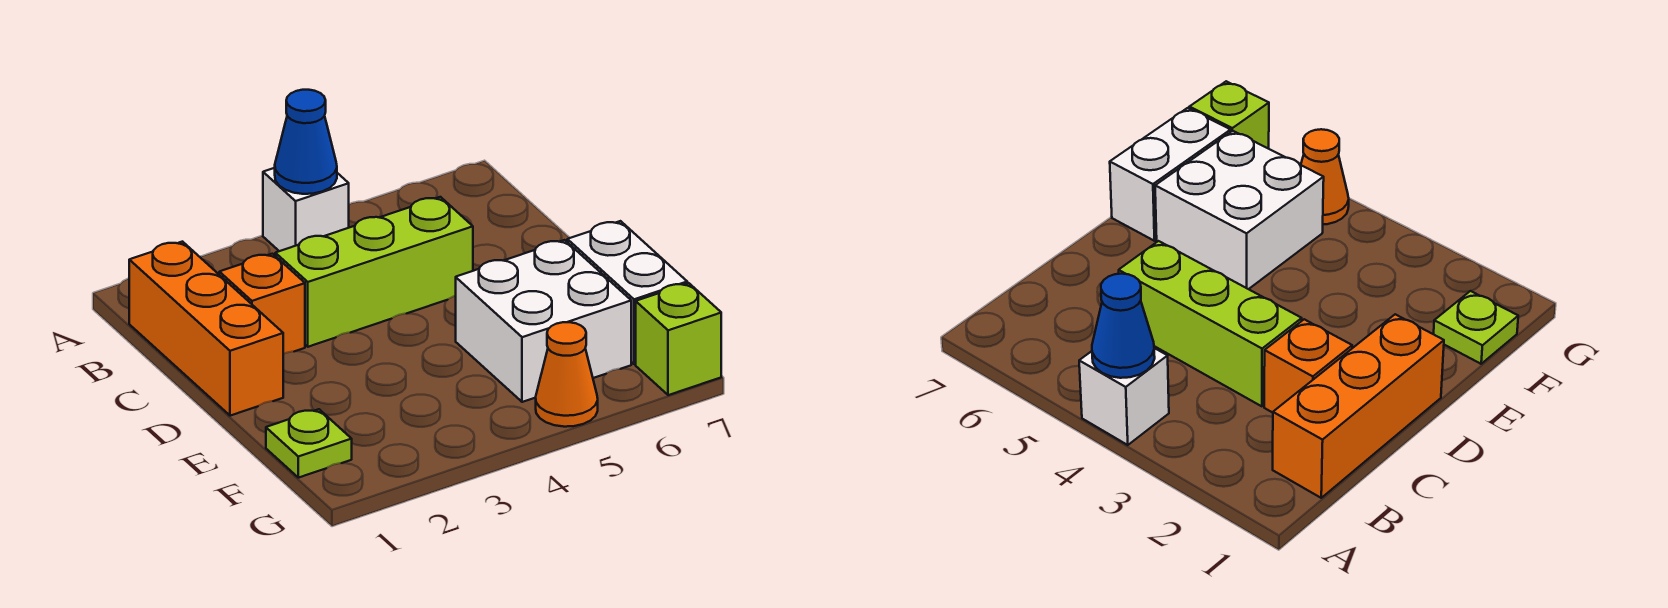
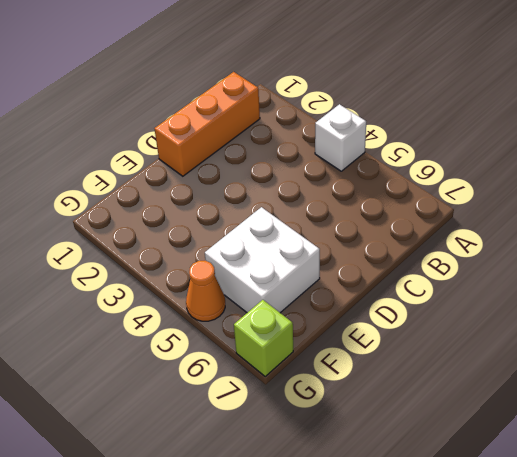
none -> orange 1x1 brick [219,254,305,354]
none -> lime 1x3 brick [275,197,473,347]

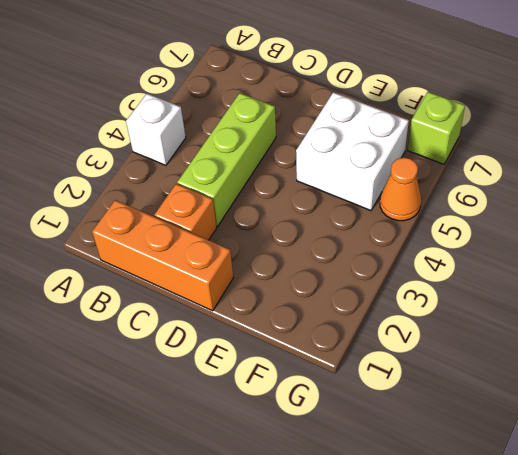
none -> white 1x2 brick [567,221,687,364]
none -> lime 1x1 plate [266,409,352,478]

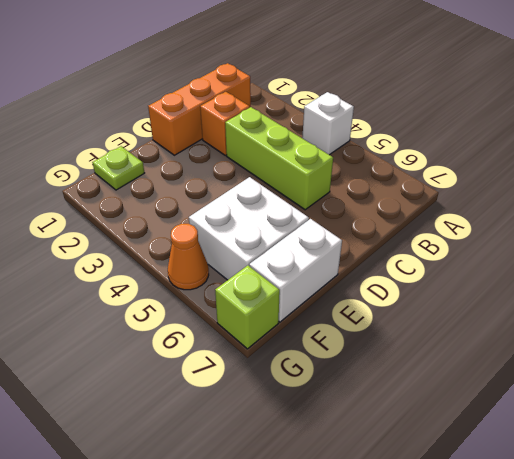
none -> blue 1x1 cone [275,90,337,194]

